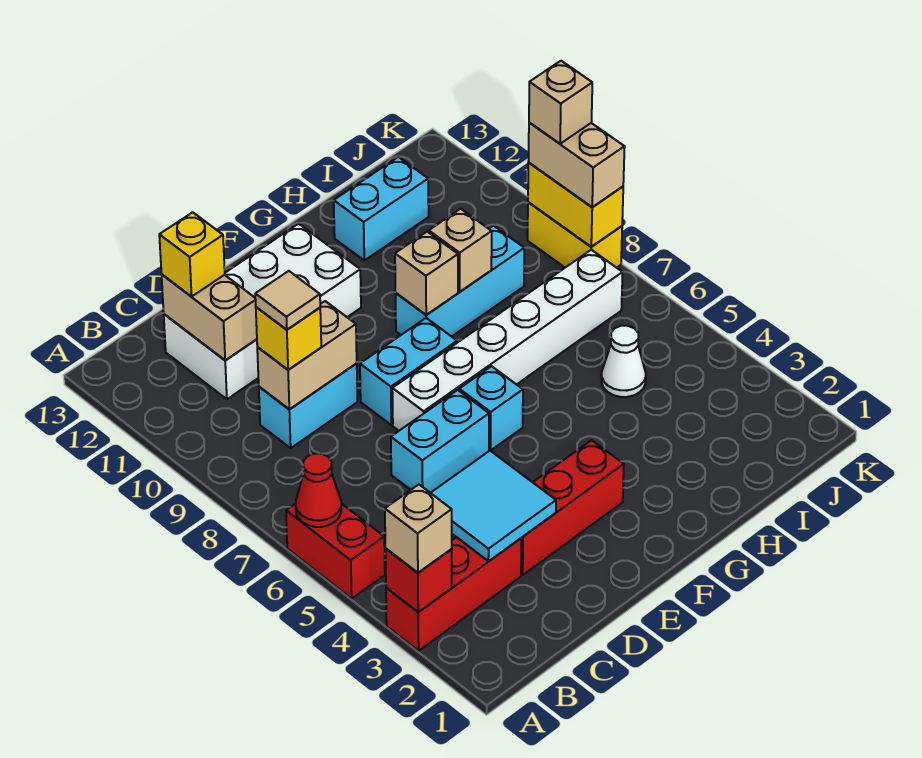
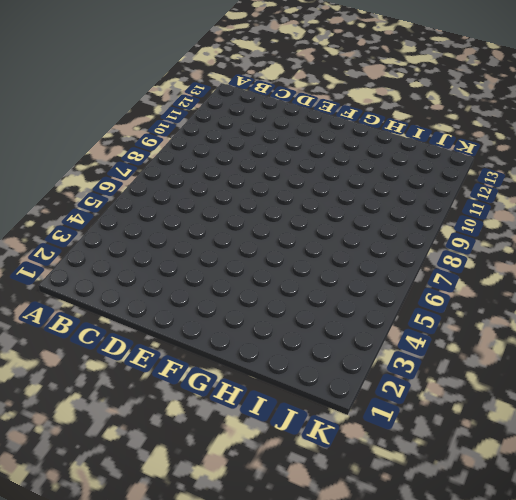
none -> red 1x3 brick [386,537,521,651]
none -> red 1x2 brick [286,503,385,598]
none -> cyan 1x2 brick [259,363,357,448]

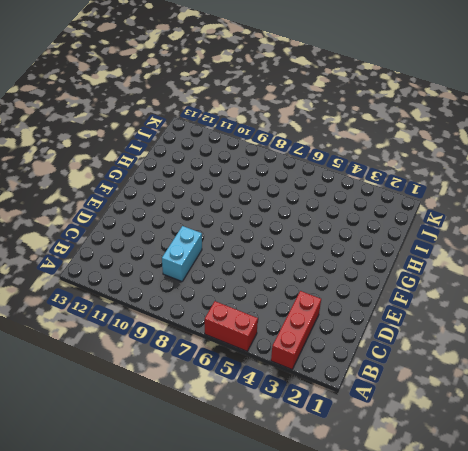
none -> white 2x4 brick [164,224,361,399]
none -> red 1x3 brick [521,440,624,575]
none -> cyan 1x2 brick [391,390,489,493]

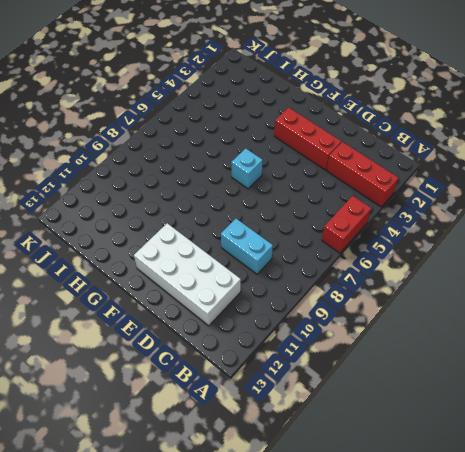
none -> cyan 1x2 brick [391,390,489,493]
none -> white 1x6 brick [392,250,623,431]
none -> cyan 1x2 brick [360,318,457,425]

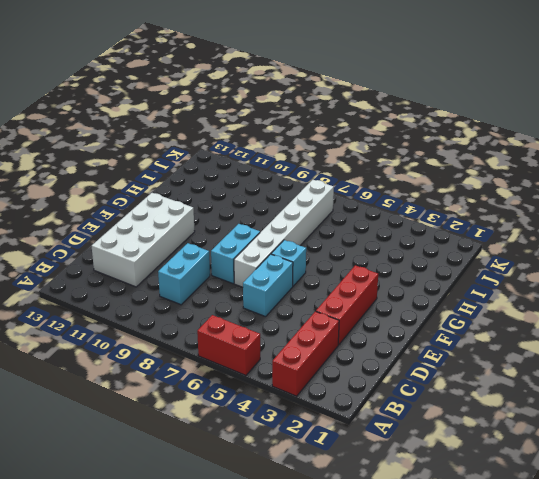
none -> cyan 1x3 brick [396,226,524,337]
none -> cyan 1x2 brick [334,157,429,260]
none -> white 1x1 cone [602,326,646,397]

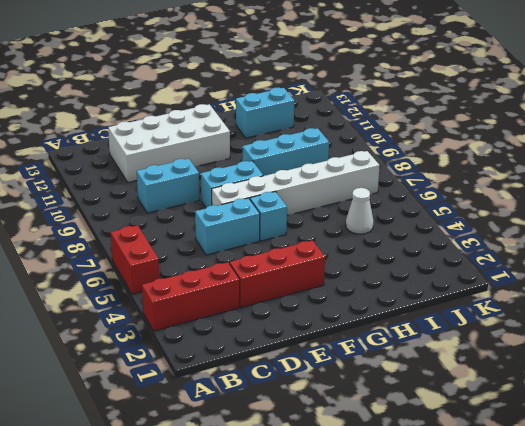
none -> yellow 1x2 brick [528,202,622,268]
none -> red 1x1 brick [385,549,452,612]
none -> red 1x1 cone [296,454,341,527]

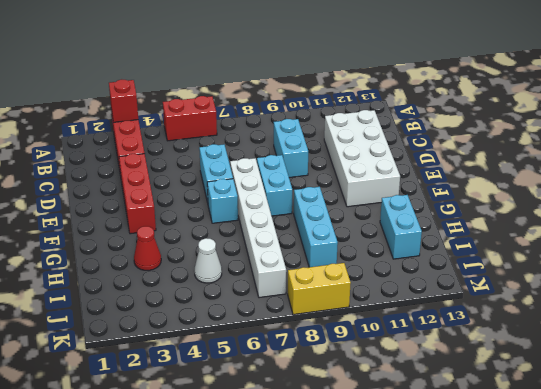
red 1x1 cone [134,226,161,270] -> red 1x1 cone moved to [296,454,341,527]
none -> cyan 2x2 tile [431,451,556,561]
none -> tan 1x2 brick [257,301,357,409]
none -> tan 1x2 brick [162,275,257,360]

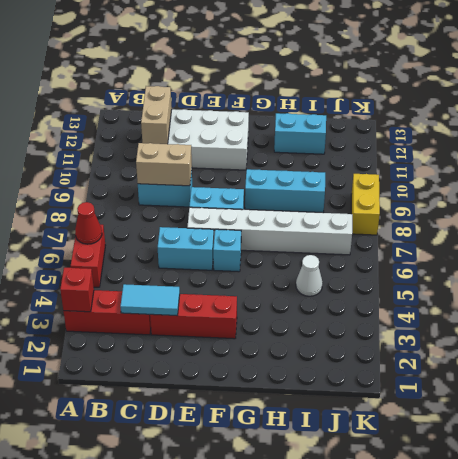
cyan 1x2 tile [120,284,180,316] -> cyan 2x2 tile [431,451,556,561]
none -> tan 1x1 brick [395,232,458,315]
none -> tan 1x1 brick [429,209,492,292]
none -> yellow 1x2 brick [528,163,623,247]

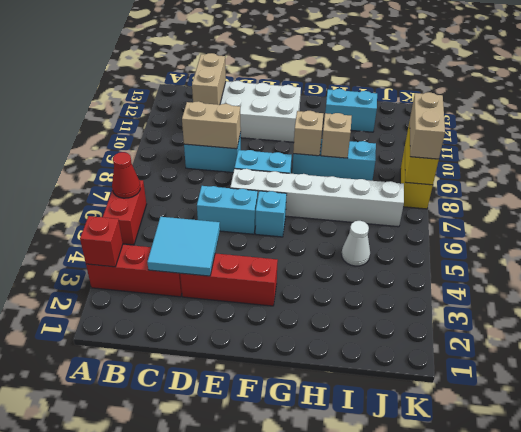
none -> tan 1x1 brick [385,485,452,573]
none -> yellow 1x1 brick [256,307,321,370]
none -> yellow 1x1 brick [159,212,225,296]

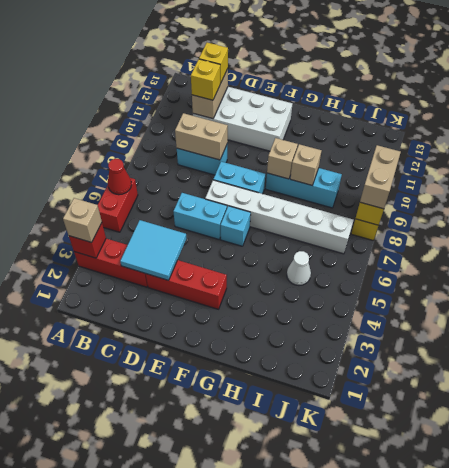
yellow 1x1 brick [191,59,221,100] -> yellow 1x1 brick moved to [256,307,321,370]
none -> cyan 1x2 brick [334,157,429,260]
none -> tan 1x1 tile [255,271,320,330]
none -> tan 1x1 brick [529,61,592,144]

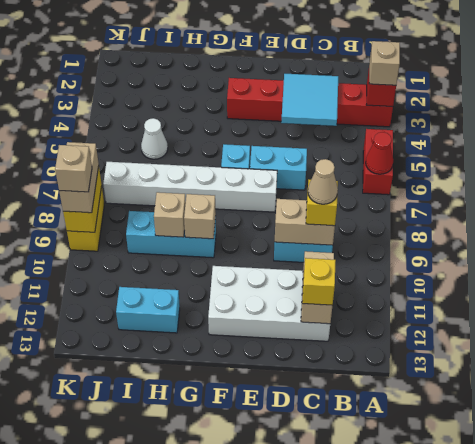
tan 1x1 cone [308,159,338,204] -> tan 1x1 tile [255,271,320,330]
none -> cyan 1x2 brick [360,318,457,425]

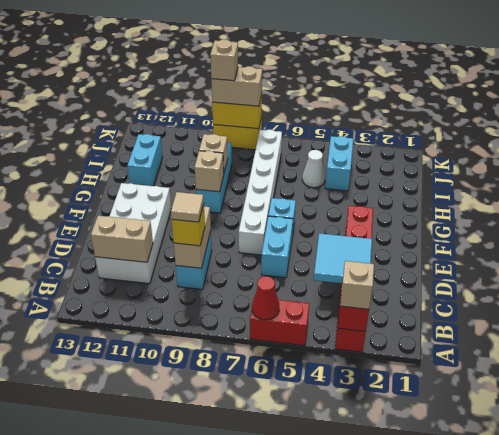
cyan 1x2 brick [325,136,353,191] -> cyan 1x2 brick moved to [360,318,457,425]
none -> yellow 1x1 brick [159,212,225,296]

